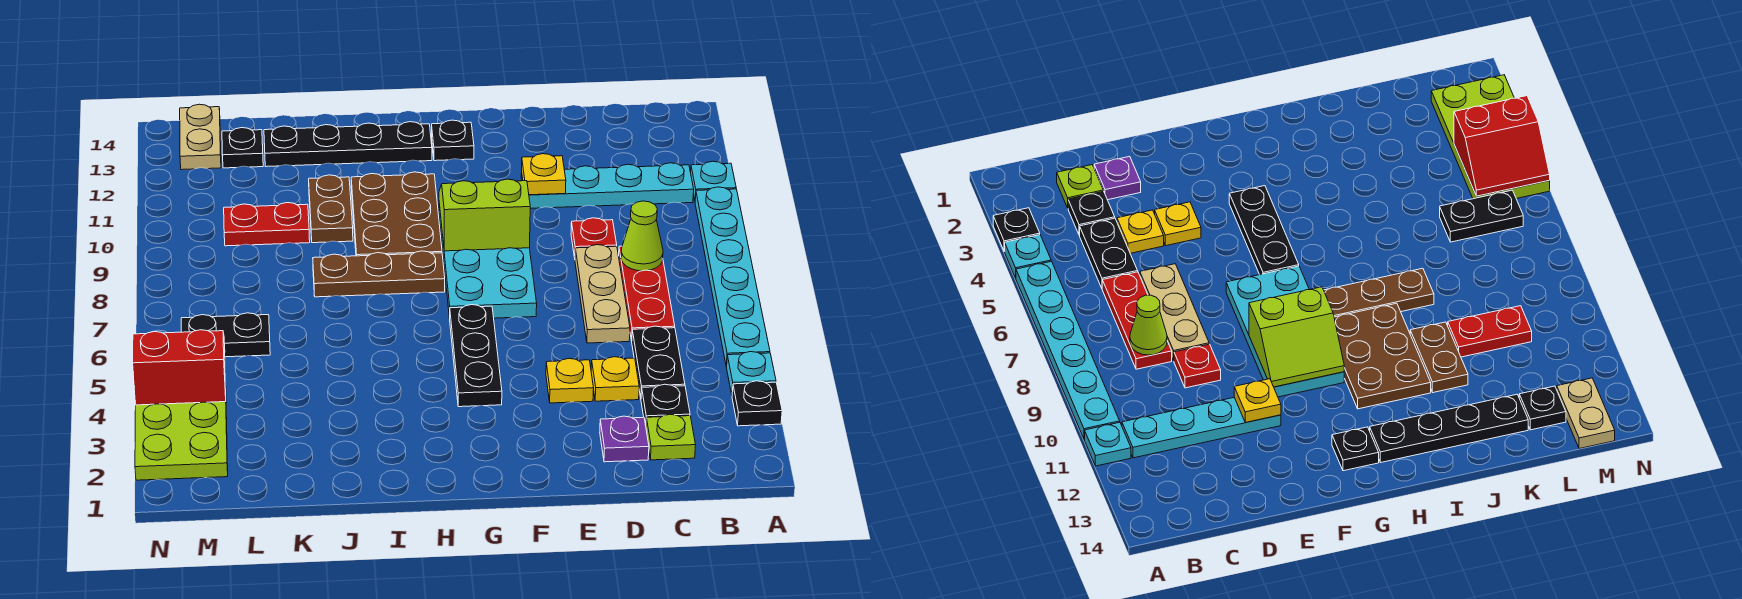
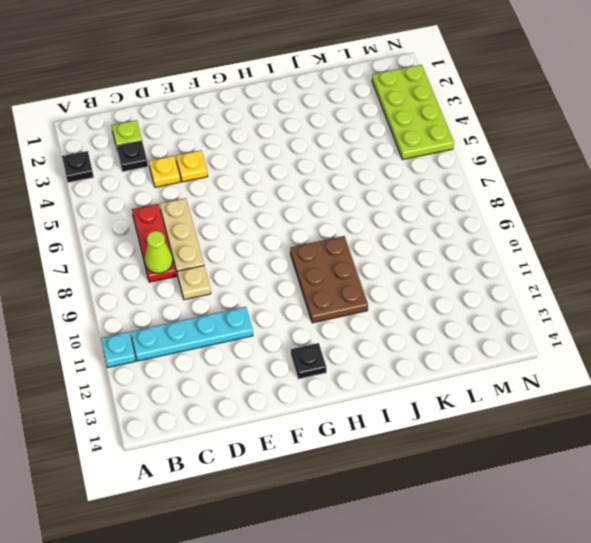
tan 1x1 plate [177,266,211,300] -> red 1x1 plate [571,218,617,258]
none -> cyan 1x1 plate [726,352,776,394]
none -> cyan 1x6 plate [695,187,770,366]
none -> black 1x2 plate [632,326,685,397]
none -> purple 1x1 plate [600,416,649,462]

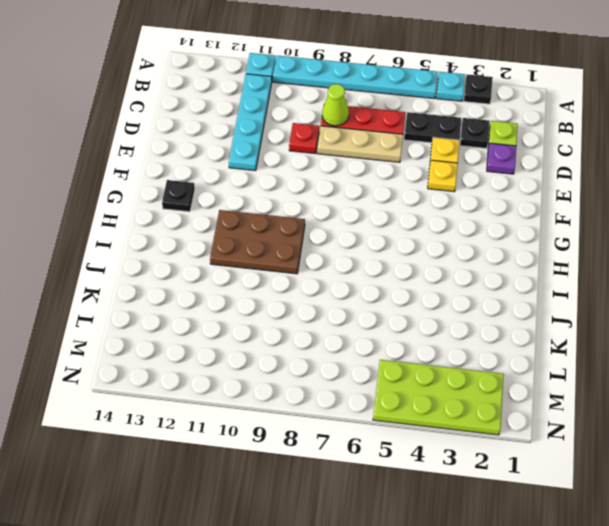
none -> cyan 2x4 plate [439,204,537,318]
none -> black 1x3 plate [450,305,502,407]
none -> brown 1x3 plate [313,251,445,297]
none -> black 1x4 plate [264,122,432,167]

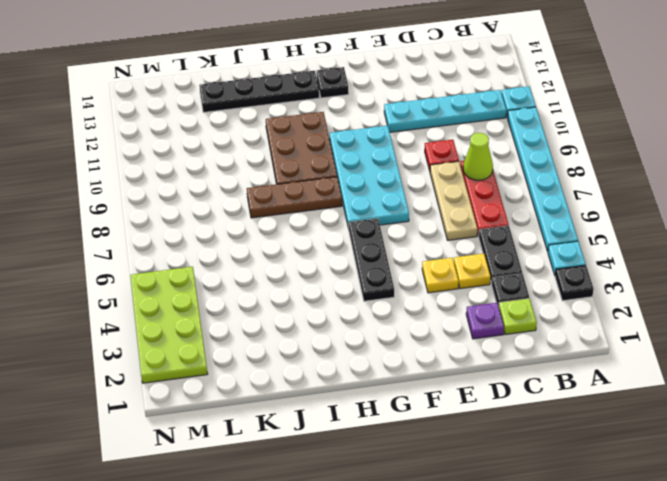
none -> brown 1x2 plate [309,175,353,243]
none -> red 1x2 plate [224,203,310,246]
none -> black 1x2 plate [181,313,270,357]
none -> black 1x1 plate [222,128,263,168]

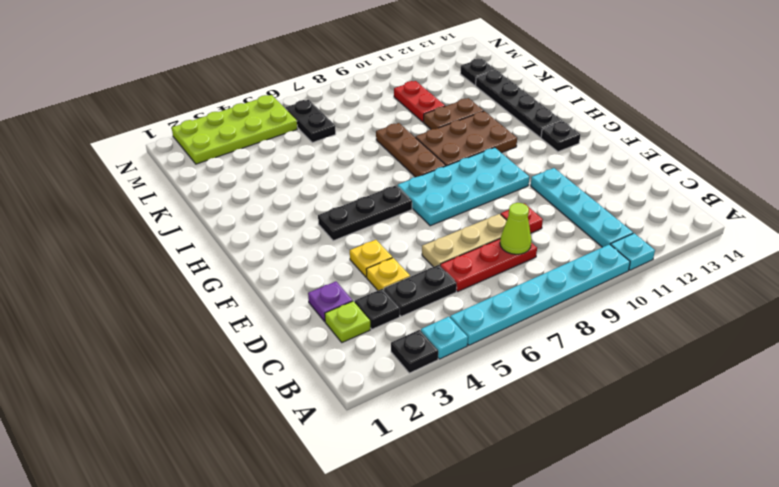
none -> tan 1x2 plate [180,104,221,170]
none -> yellow 1x1 plate [522,154,566,195]
none -> lime 2x2 slope [439,179,530,251]
none -> red 2x2 slope [133,330,226,405]

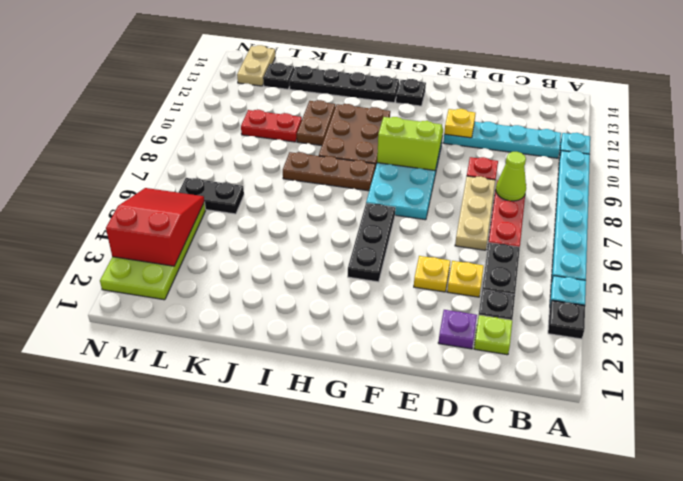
red 2x3 slope [106,188,204,266] -> red 2x2 slope [133,330,226,405]

